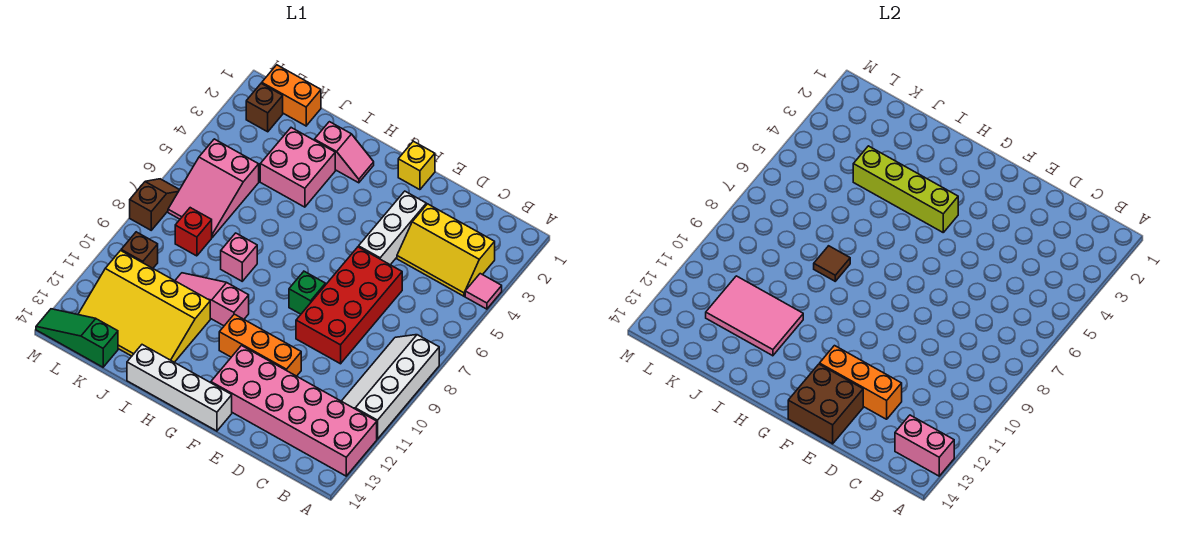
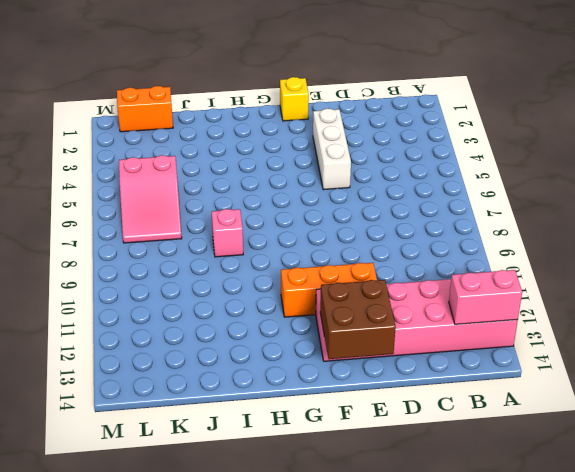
none -> pink 1x1 tile [465,274,502,309]
none -> white 2x4 slope [342,335,439,439]
none -> yellow 2x3 slope [397,204,495,296]

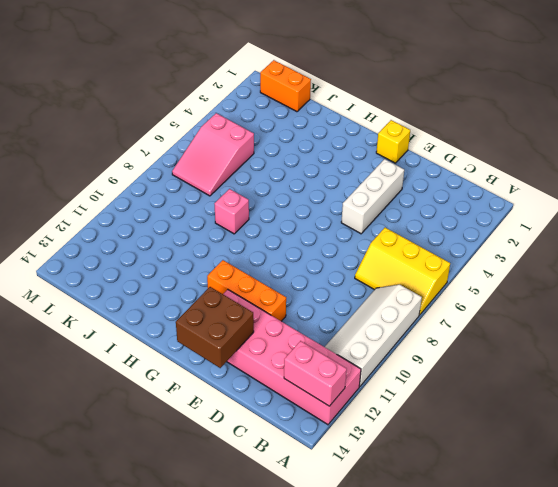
yellow 2x3 slope [355,228,450,315] -> yellow 2x3 slope moved to [397,204,495,296]
none -> pink 1x1 tile [465,274,502,309]
none -> red 2x4 brick [296,247,402,364]
none -> green 1x1 brick [289,271,326,314]

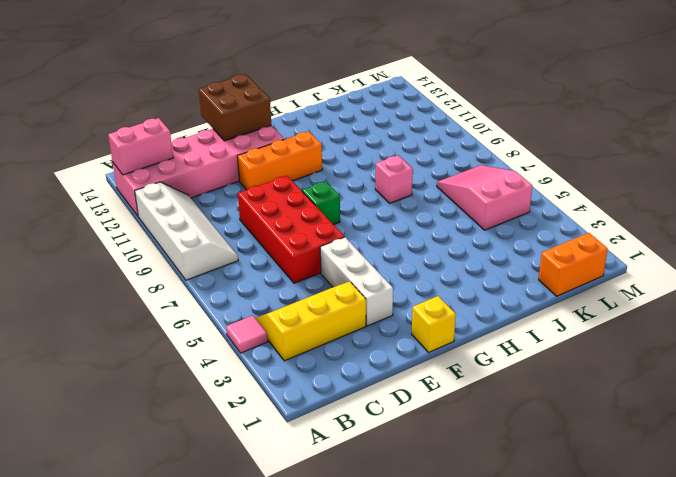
none -> white 1x4 brick [127,345,232,431]
none -> pink 1x2 slope [314,122,374,183]
none -> pink 1x3 slope [175,273,249,326]

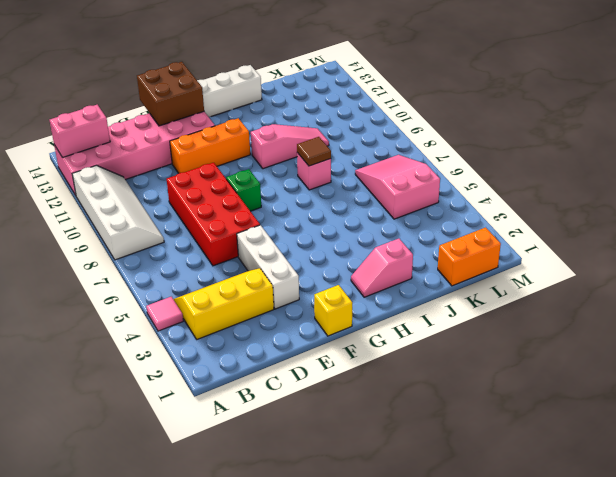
none -> pink 2x2 brick [260,128,335,207]
none -> yellow 3x4 slope [78,251,210,362]
none -> red 1x1 brick [175,208,212,256]

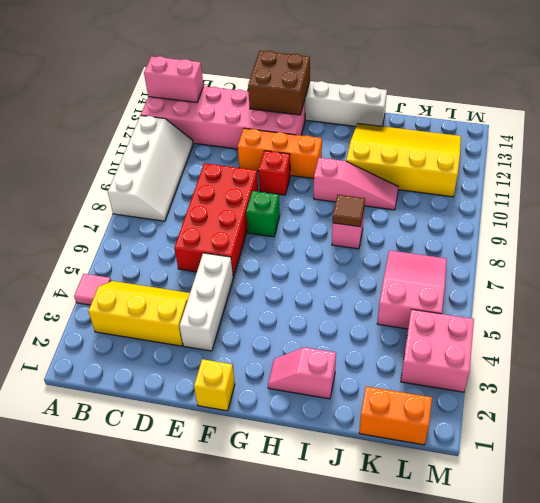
red 1x1 brick [259,151,290,195] -> red 1x1 brick moved to [175,208,212,256]
pink 2x2 brick [401,309,474,392] -> pink 2x2 brick moved to [260,128,335,207]
none -> green 1x3 slope [36,309,118,367]
none -> brown 1x1 brick [246,83,283,132]
none -> brown 1x1 brick [121,232,158,268]

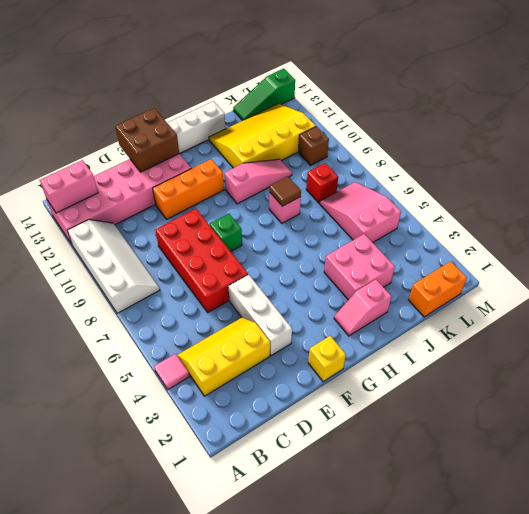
green 1x3 slope [233,69,295,121] -> green 1x3 slope turned to [36,309,118,367]
none -> brown 1x1 brick [246,83,283,132]
none -> brown 1x2 slope [130,179,179,230]
none -> orange 1x3 brick [820,346,902,419]

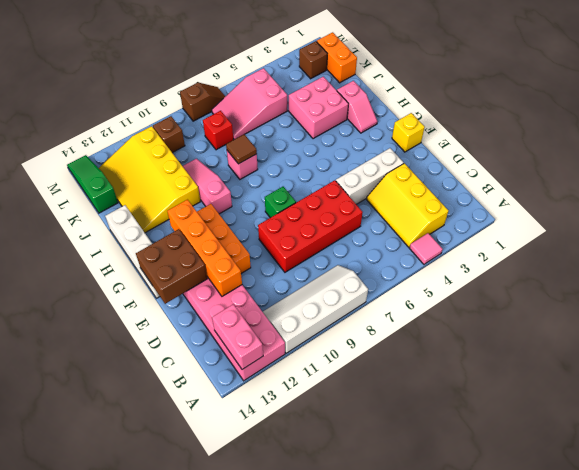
orange 1x4 brick [167,200,242,296] -> orange 1x3 brick [820,346,902,419]
none -> lime 1x4 brick [853,146,958,232]
none -> pink 2x3 tile [706,276,803,356]

